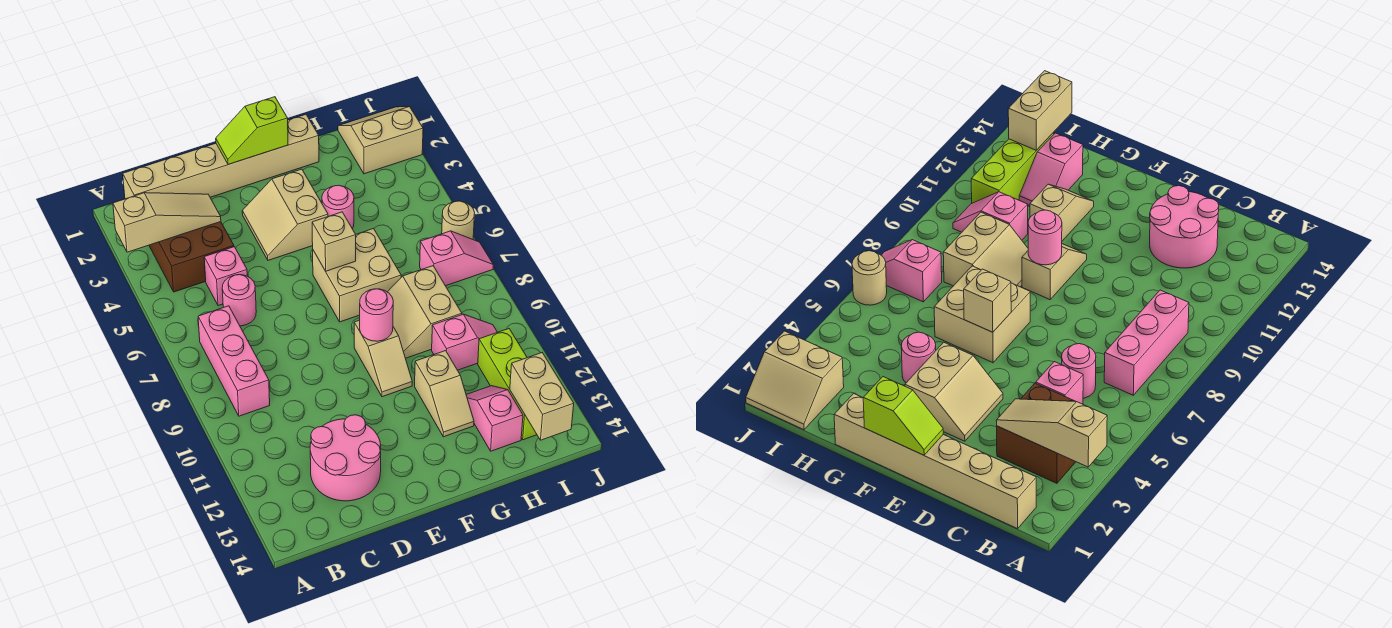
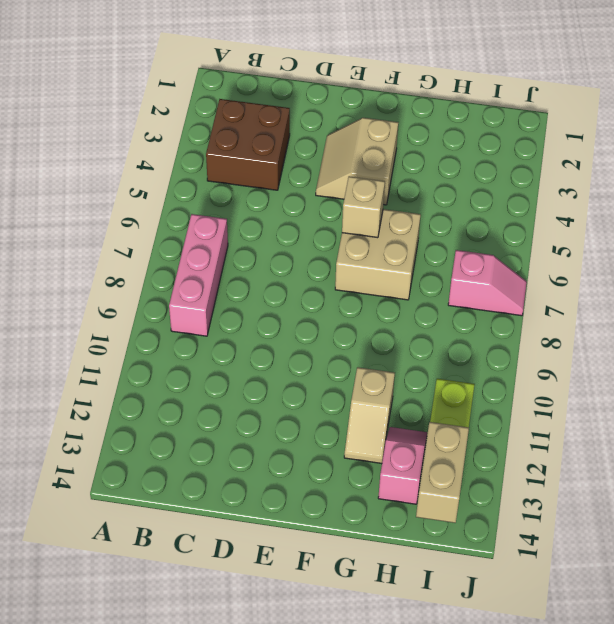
none -> tan 1x6 brick [123,114,319,199]
none -> pink 1x1 brick [204,247,247,306]
none -> pink 1x1 round brick [222,275,256,326]

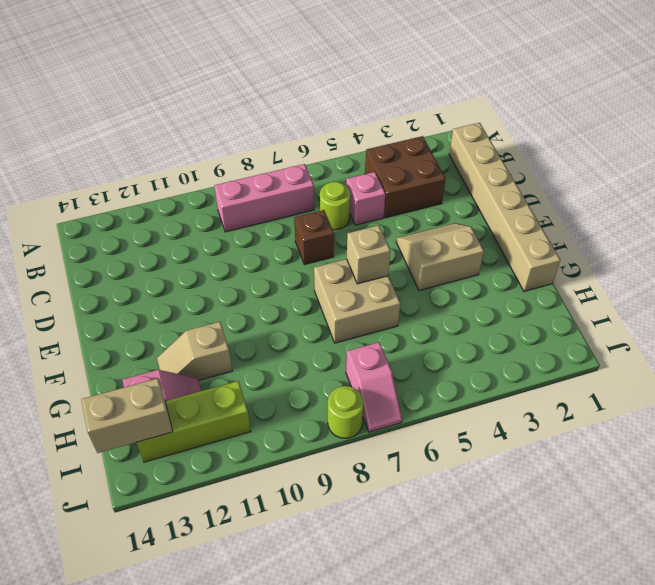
lime 1x1 round brick [320,182,351,230] -> pink 1x1 round brick [222,275,256,326]
brown 1x1 brick [294,210,334,265] -> none
lime 1x1 round brick [328,386,364,438] -> none
none -> pink 2x2 round brick [310,415,381,501]
none -> tan 1x2 slope [354,320,412,397]
none -> pink 1x1 round brick [322,185,354,229]

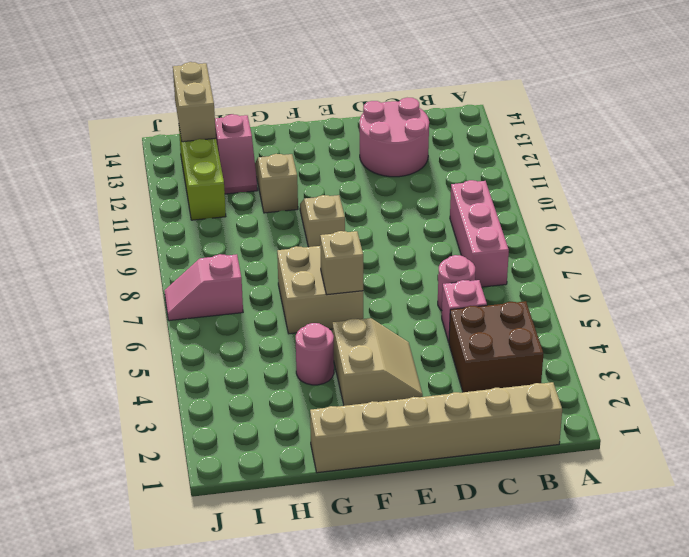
none -> tan 2x2 slope [388,266,462,358]
none -> pink 1x2 slope [432,314,497,370]
none -> tan 2x2 slope [338,107,423,174]

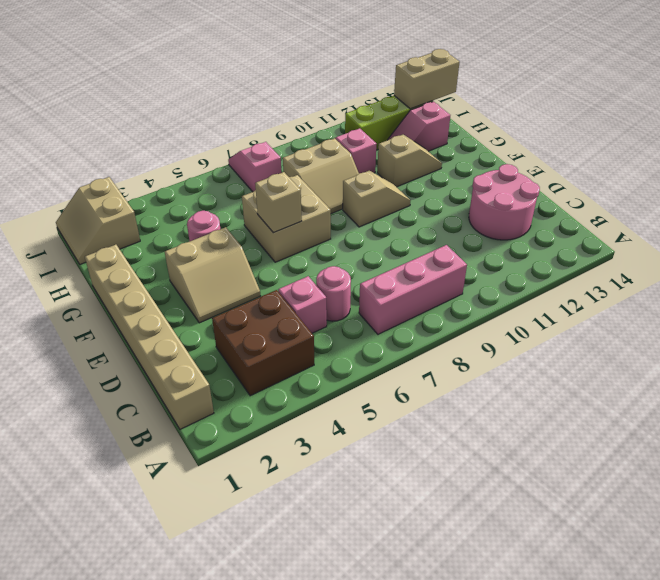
none -> tan 1x1 round brick [442,201,475,239]
none -> tan 1x3 slope [113,193,221,252]
none -> lime 1x2 slope [216,97,288,164]

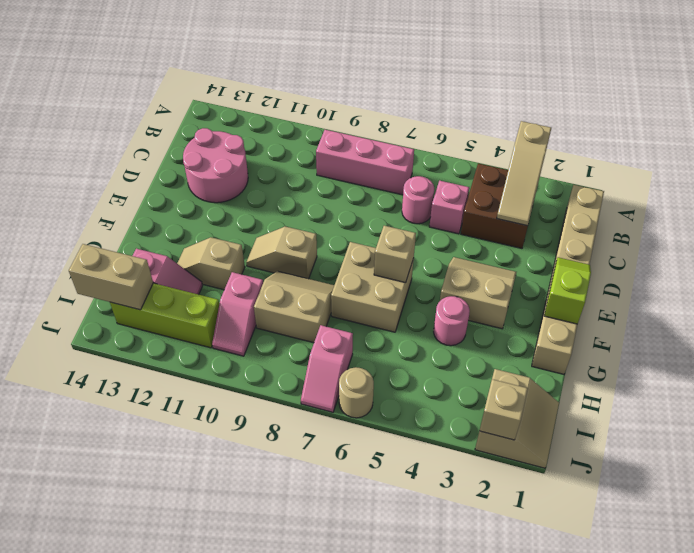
tan 1x1 brick [479,379,528,440] -> none
none -> pink 1x1 round brick [360,289,393,341]

